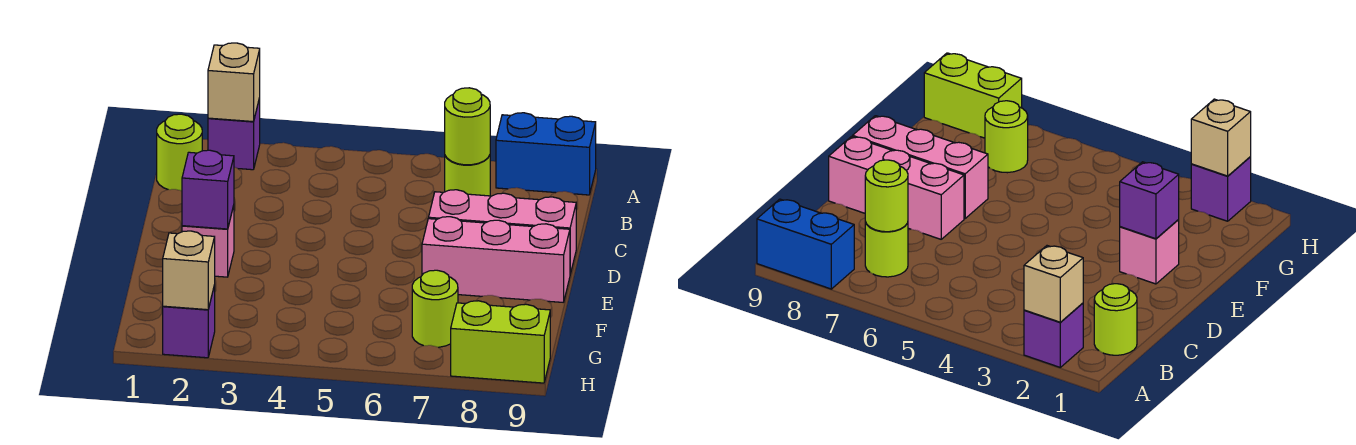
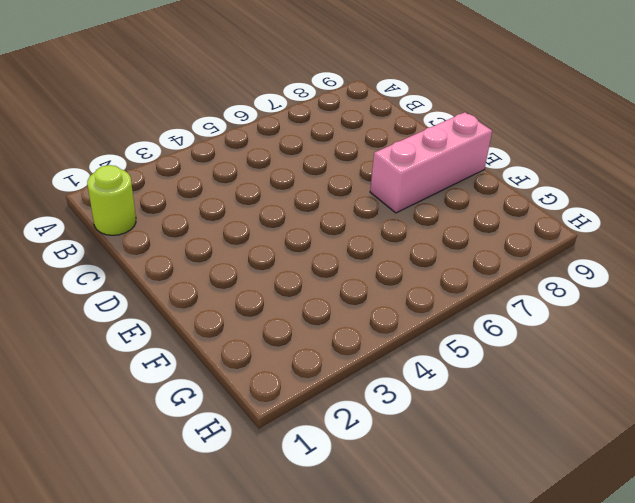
none -> purple 1x1 brick [208,98,260,170]
none -> blue 1x2 brick [496,113,596,195]
none -> lime 1x1 round brick [445,155,490,196]

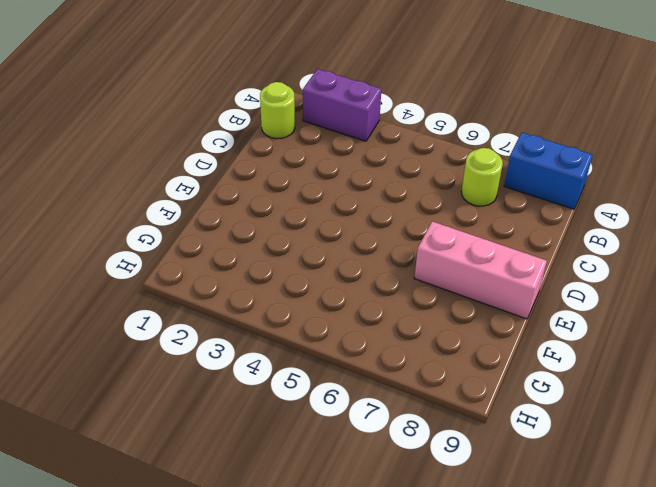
purple 1x2 brick [303,69,381,141] -> purple 1x1 brick [208,98,260,170]
none -> pink 1x3 brick [429,190,576,274]
none -> pink 1x1 brick [182,206,234,277]
none -> lime 1x1 round brick [412,270,458,347]

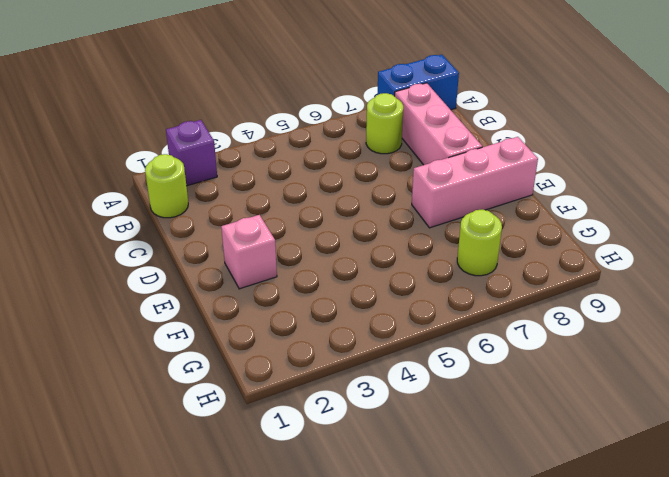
pink 1x3 brick [395,83,482,165] -> pink 1x3 brick turned to [429,190,576,274]
none -> purple 1x1 brick [163,285,215,358]
none -> lime 1x2 brick [451,301,550,383]
none -> tan 1x1 brick [208,43,260,122]

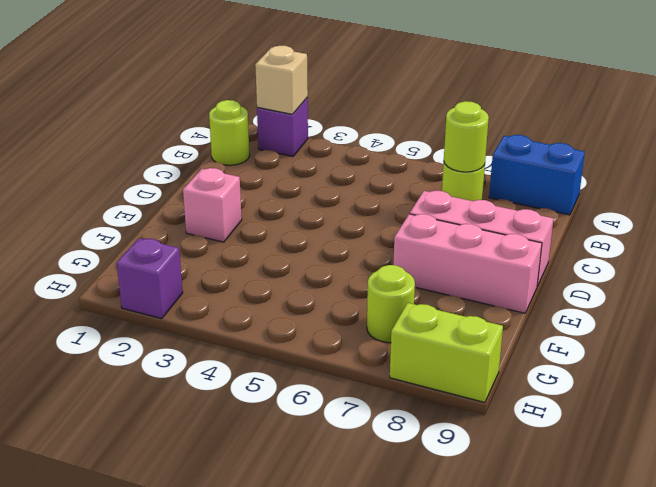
none -> purple 1x1 brick [182,150,234,229]
none -> tan 1x1 brick [163,231,215,310]

